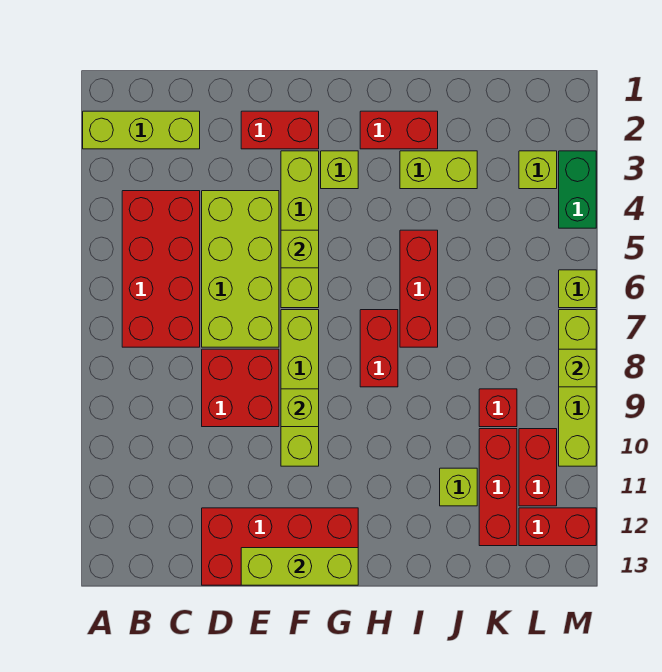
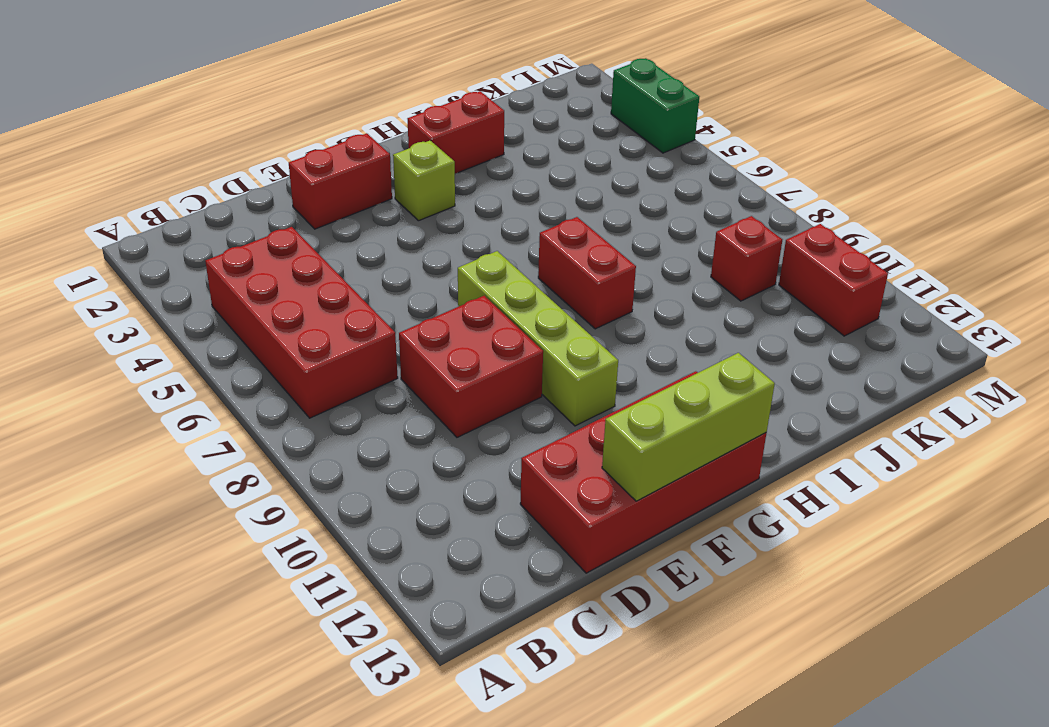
none -> lime 1x3 brick [83,111,200,149]
none -> lime 2x4 brick [202,191,279,347]
none -> lime 1x4 brick [281,151,319,308]

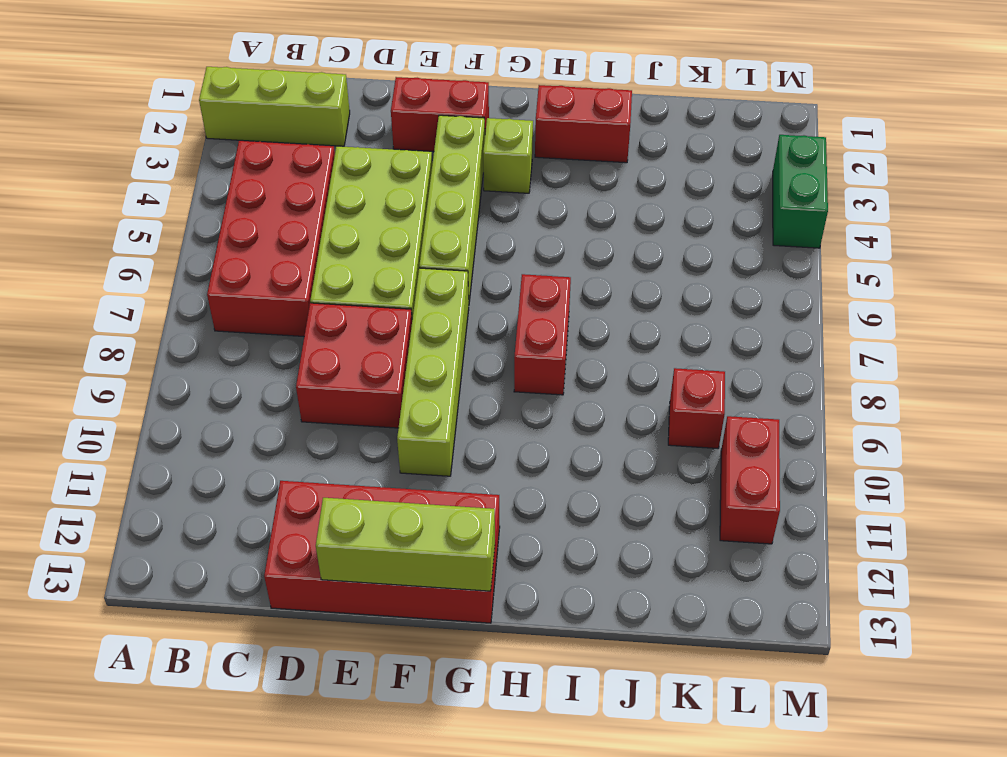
none -> lime 1x2 brick [400,151,477,189]
none -> red 1x3 brick [400,230,438,347]
none -> lime 1x1 brick [440,468,477,506]

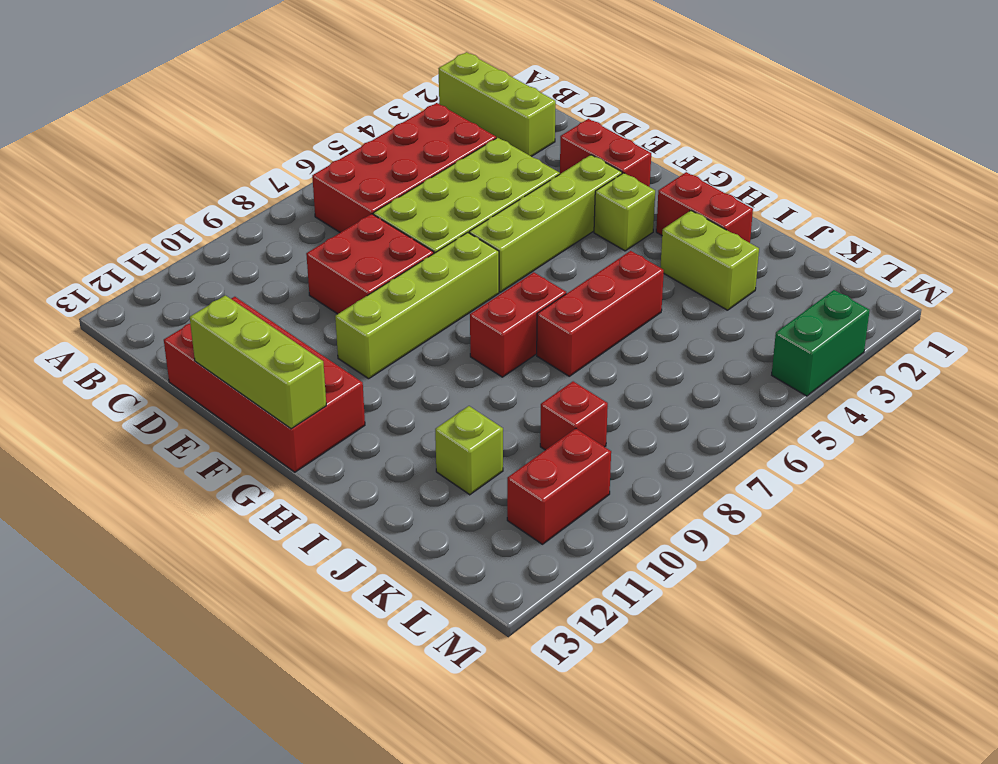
none -> red 1x3 brick [479,429,517,546]
none -> lime 1x1 brick [519,151,557,189]
none -> red 1x2 brick [519,508,596,546]

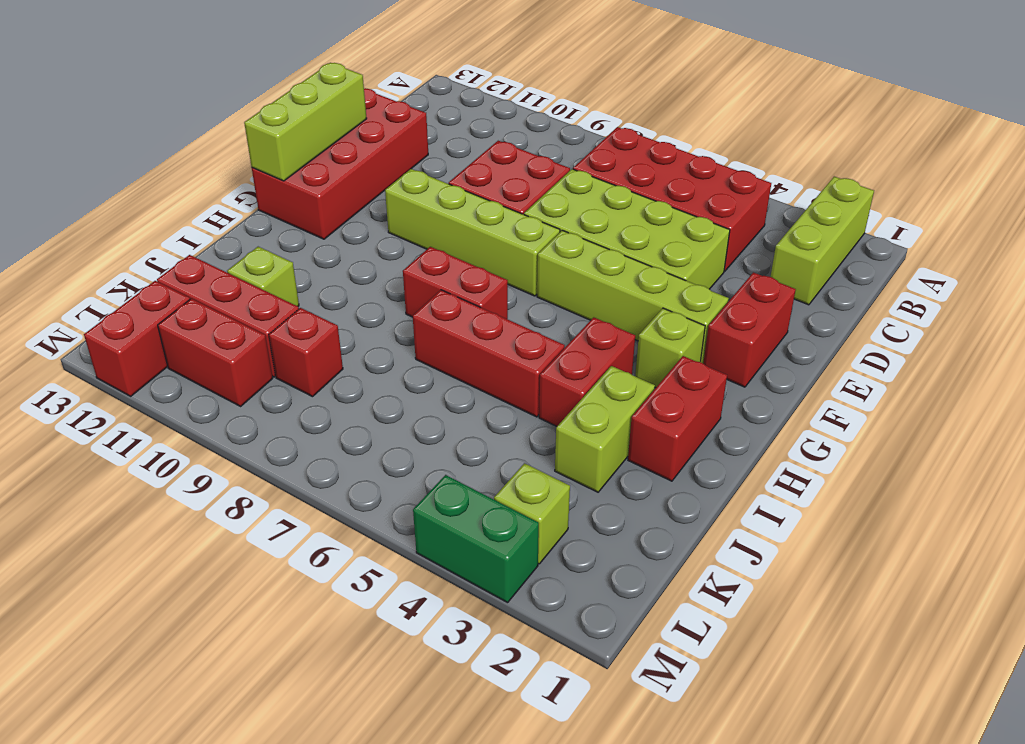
red 1x2 brick [539,317,635,426] -> none
none -> lime 1x1 brick [559,270,596,308]
none -> lime 1x4 brick [559,310,596,466]
none -> lime 1x1 brick [281,230,319,268]

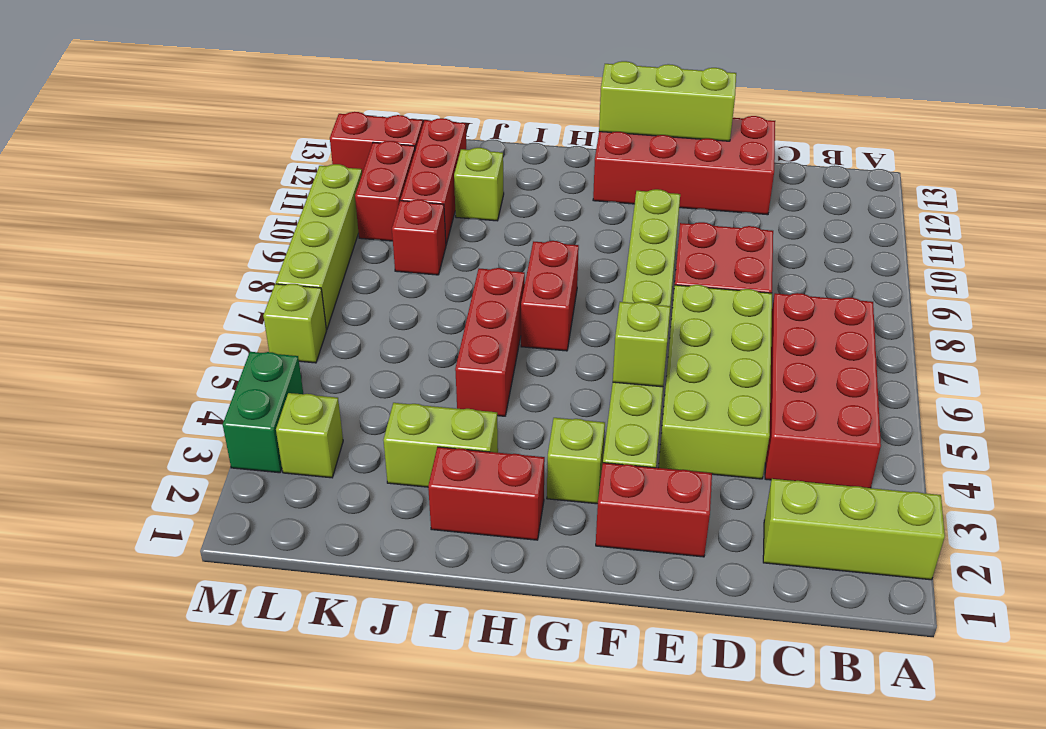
none -> lime 1x1 brick [281,389,319,427]
none -> lime 1x1 brick [559,349,596,387]

